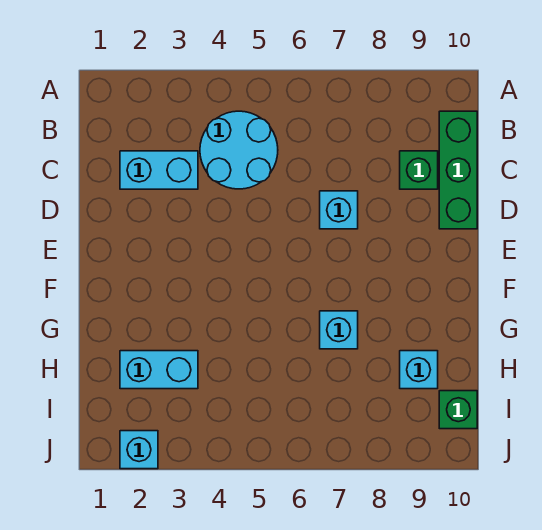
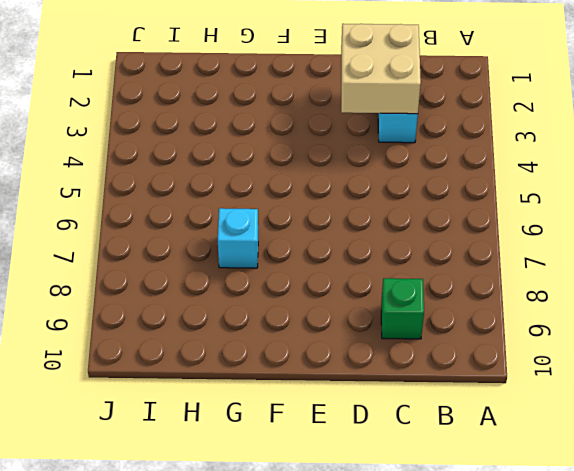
tan 2x2 brick [341,24,421,114] -> none
none -> cyan 2x2 round brick [200,111,278,189]
none -> green 1x3 brick [439,111,477,229]

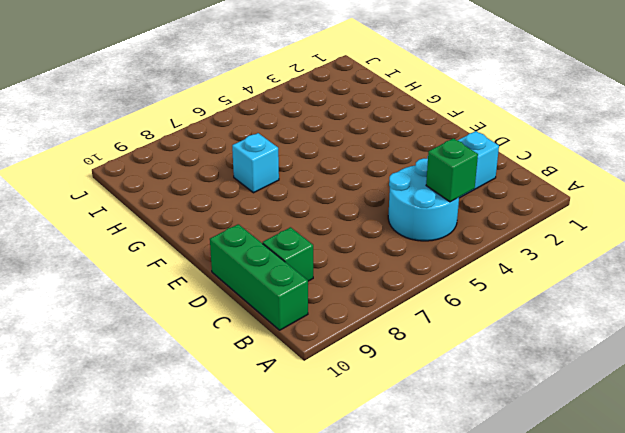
green 1x1 brick [426,138,478,202] -> green 1x1 brick moved to [439,391,477,429]
none -> cyan 1x1 brick [320,191,358,229]
none -> cyan 1x2 brick [120,351,198,389]

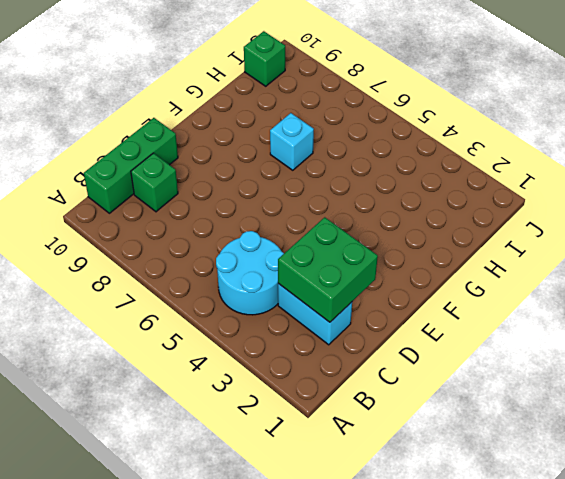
green 2x2 brick [278,217,378,322] -> none
none -> cyan 1x1 brick [320,191,358,229]
none -> cyan 1x2 brick [120,351,198,389]

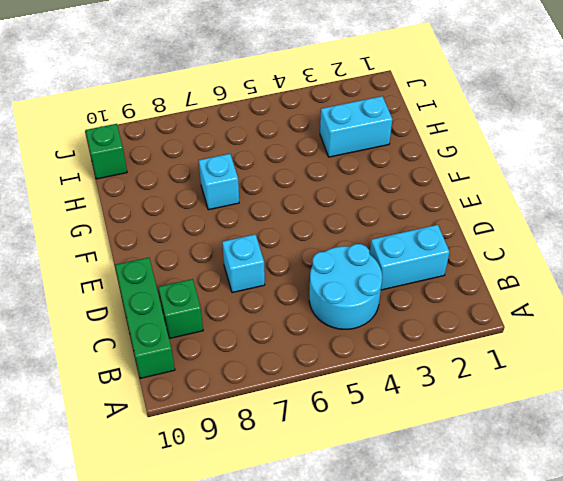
none -> cyan 1x1 brick [400,351,438,389]
none -> cyan 1x1 brick [120,431,158,469]

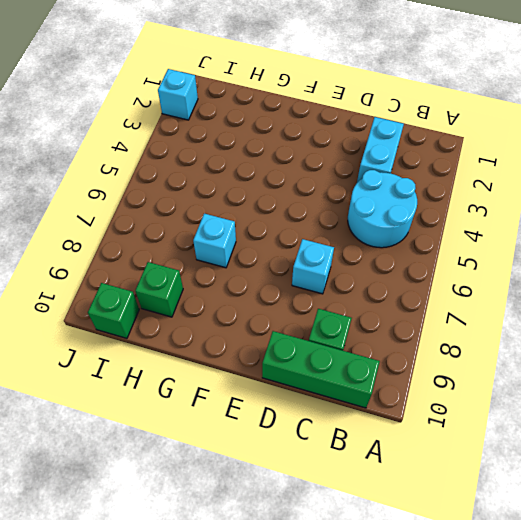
green 1x1 brick [135,262,183,317] -> cyan 1x1 brick [400,351,438,389]
none -> cyan 1x2 brick [120,351,198,389]

